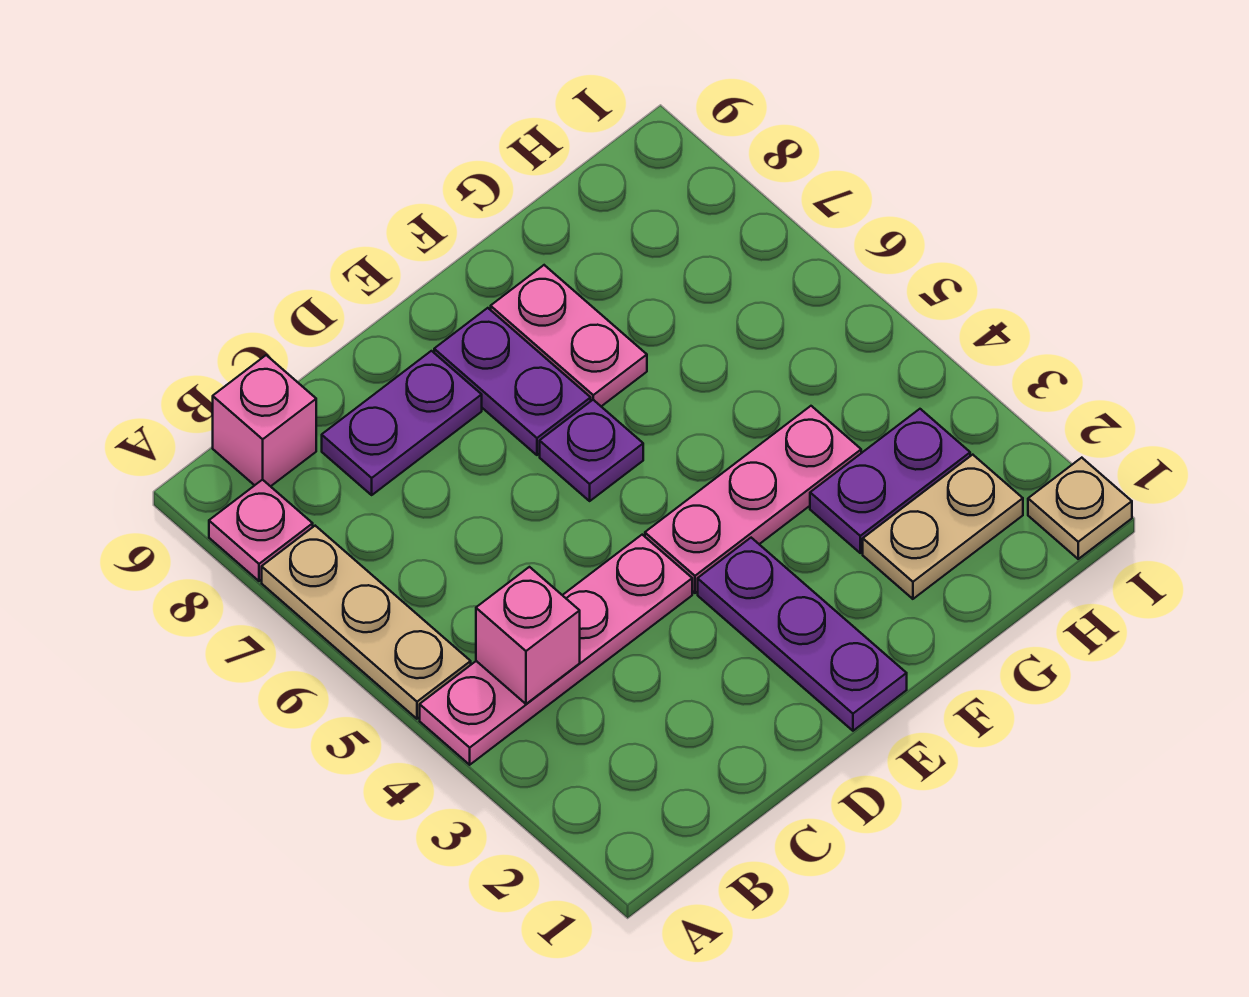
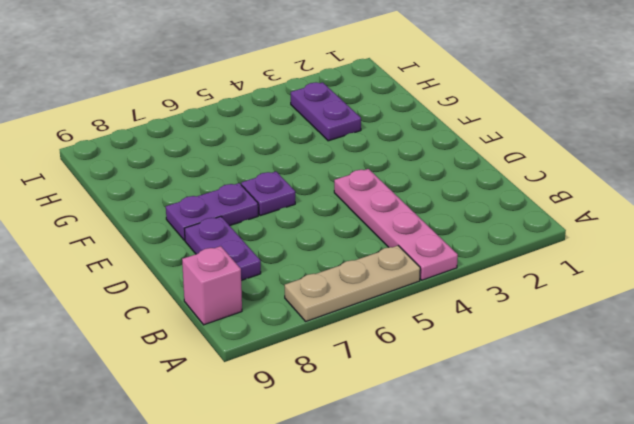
none -> pink 1x1 plate [209,479,313,581]
none -> purple 1x3 plate [698,538,907,731]
none -> pink 1x3 plate [645,406,861,593]

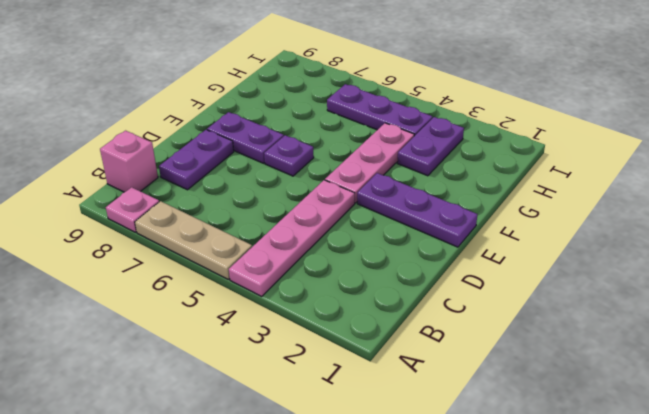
purple 1x3 plate [327,84,432,136] -> none
none -> pink 1x2 plate [491,265,647,406]
none -> tan 1x2 plate [863,455,1023,599]
none -> tan 1x1 plate [1028,458,1132,559]

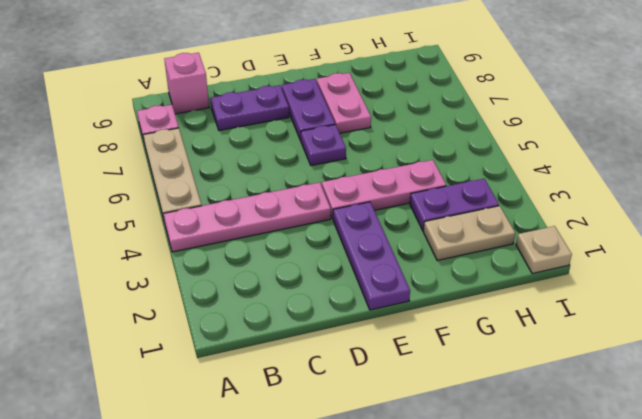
none -> pink 1x1 brick [476,567,580,704]

